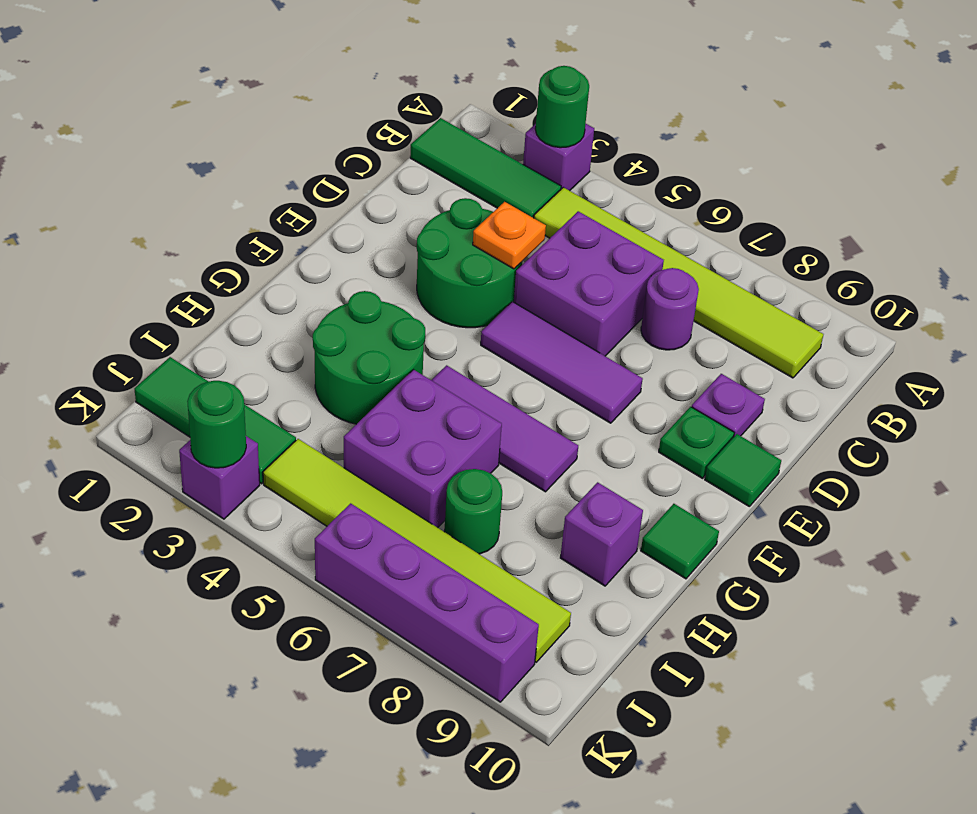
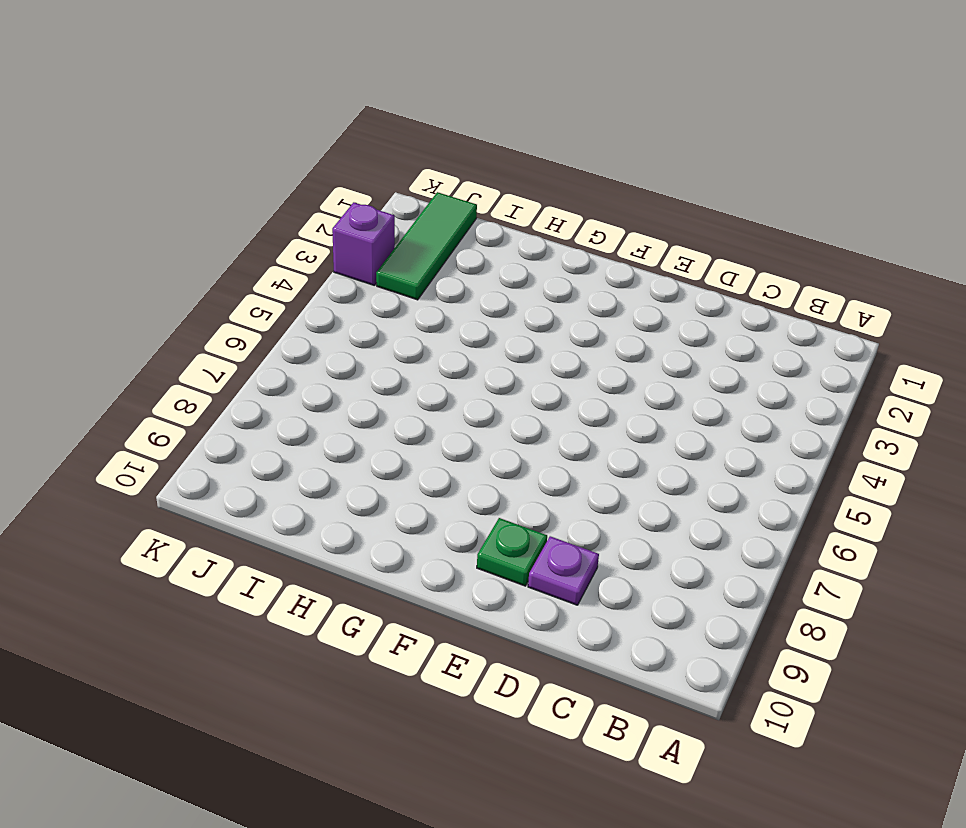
none -> purple 1x1 brick [523,124,594,191]
none -> green 1x3 tile [410,118,561,218]
none -> lime 1x6 tile [534,187,823,378]

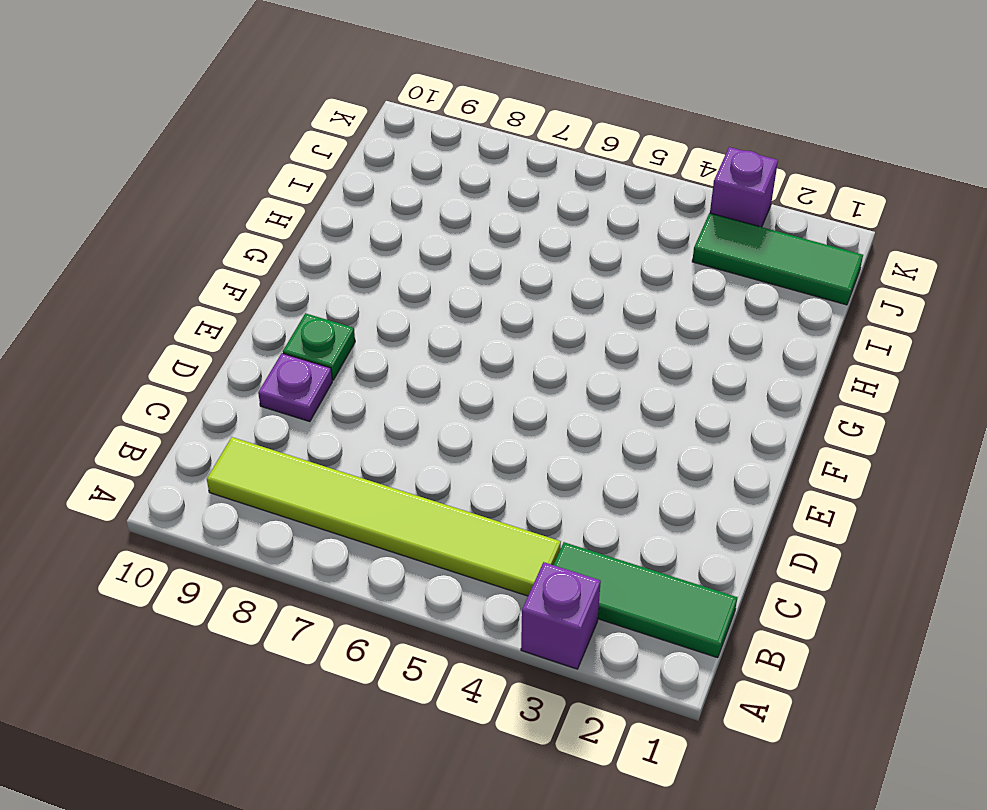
none -> purple 2x2 brick [514,211,664,356]
none -> purple 1x1 round brick [641,268,699,350]
none -> green 2x2 round brick [417,198,523,328]

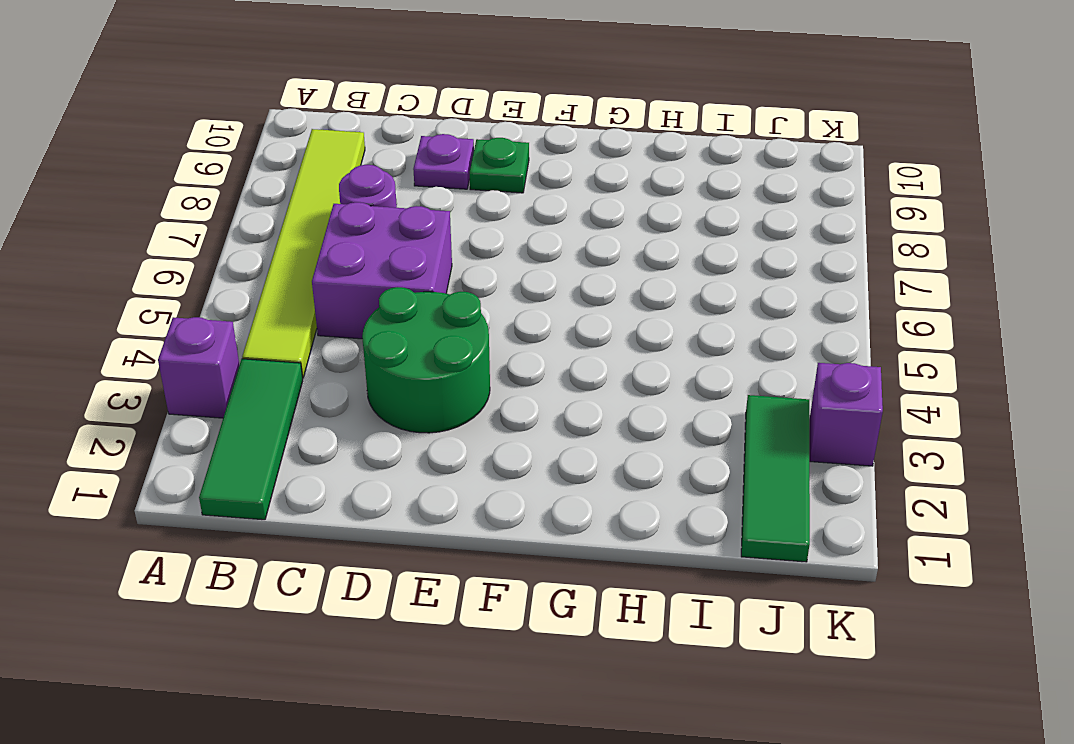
none -> purple 1x3 tile [481,302,643,423]
none -> green 1x1 tile [705,434,781,507]
none -> green 2x2 round brick [313,291,425,424]

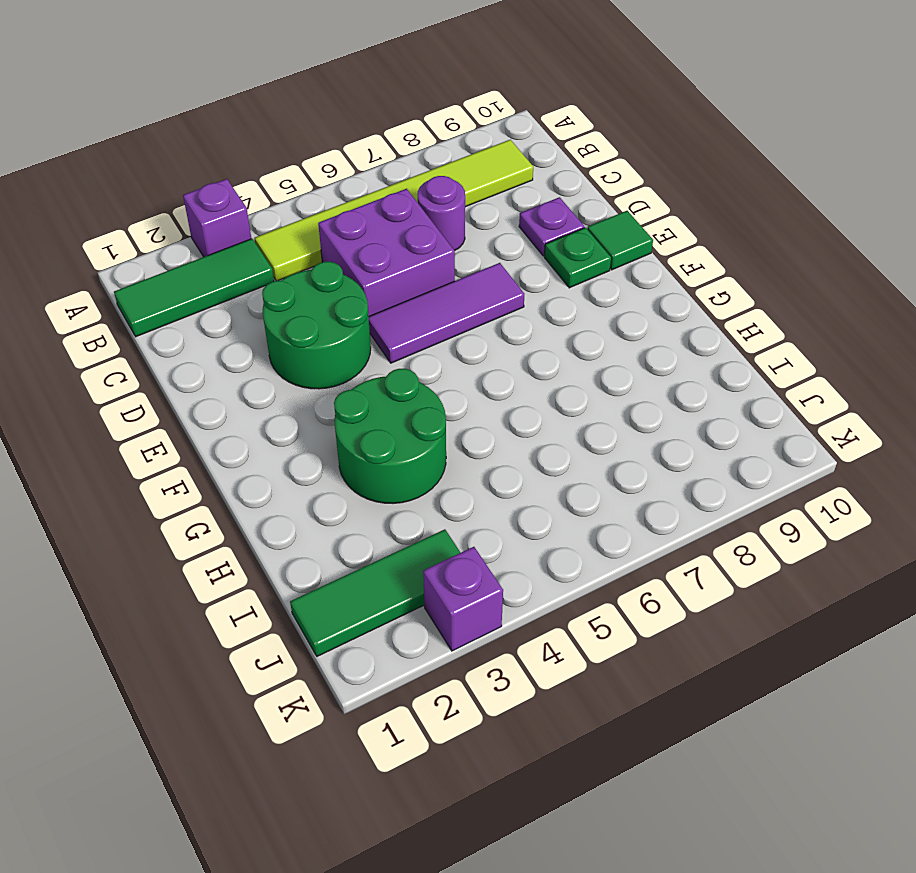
none -> purple 1x3 tile [432,365,578,492]
none -> green 1x1 tile [641,504,719,579]
none -> purple 2x2 brick [344,370,502,528]

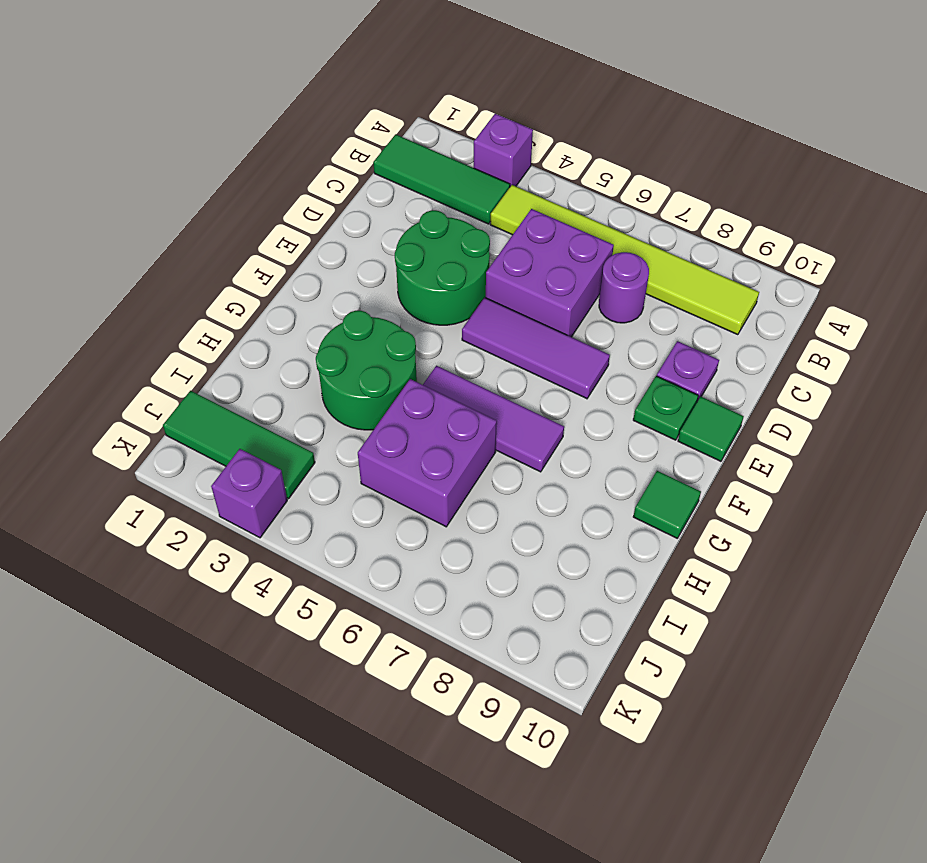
none -> purple 1x1 brick [560,482,643,586]
none -> green 1x1 round brick [444,469,502,554]
none -> lime 1x6 tile [263,439,571,662]

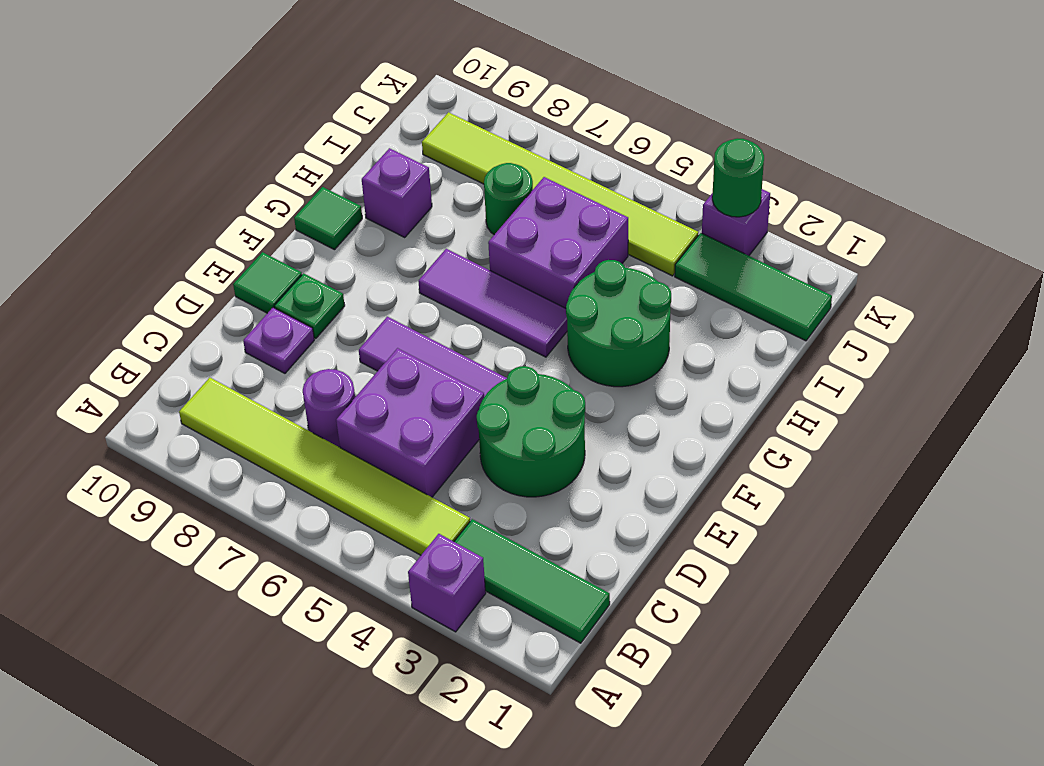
none -> purple 1x4 brick [315,503,539,702]
none -> green 1x1 round brick [535,66,589,148]
none -> orange 1x1 plate [473,202,546,269]

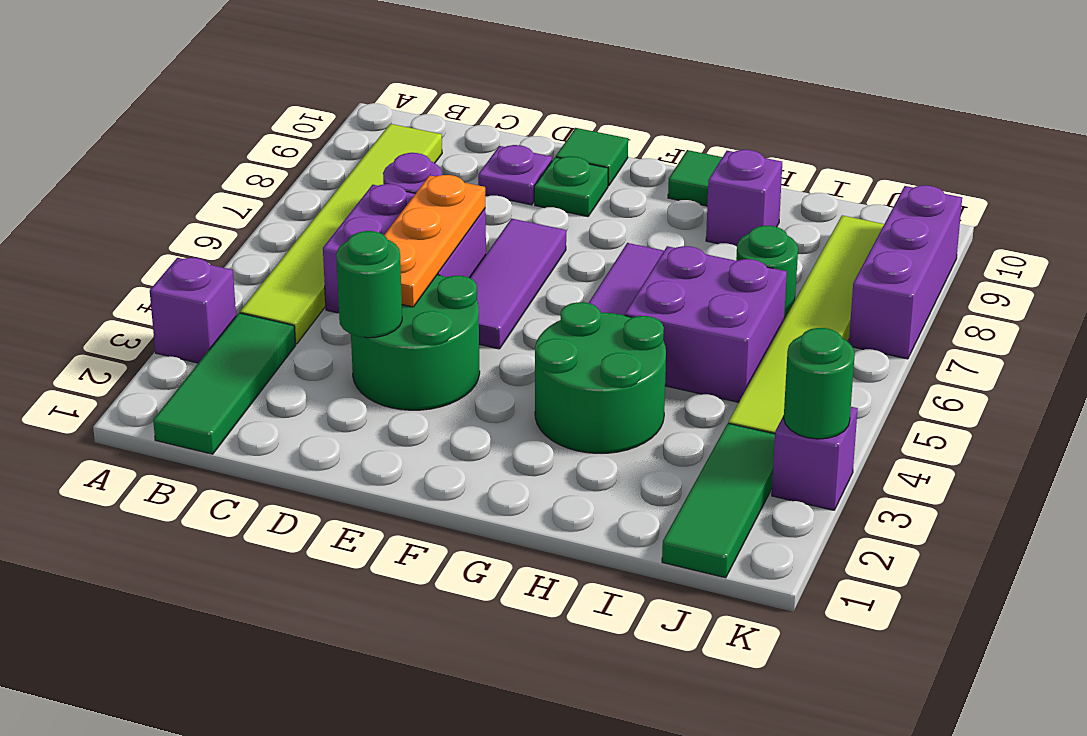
green 1x1 round brick [336,231,402,338] -> green 1x1 round brick moved to [535,66,589,148]
orange 1x3 plate [384,175,485,307] -> orange 1x1 plate [473,202,546,269]
purple 1x3 brick [849,185,962,359] -> purple 1x4 brick [315,503,539,702]

